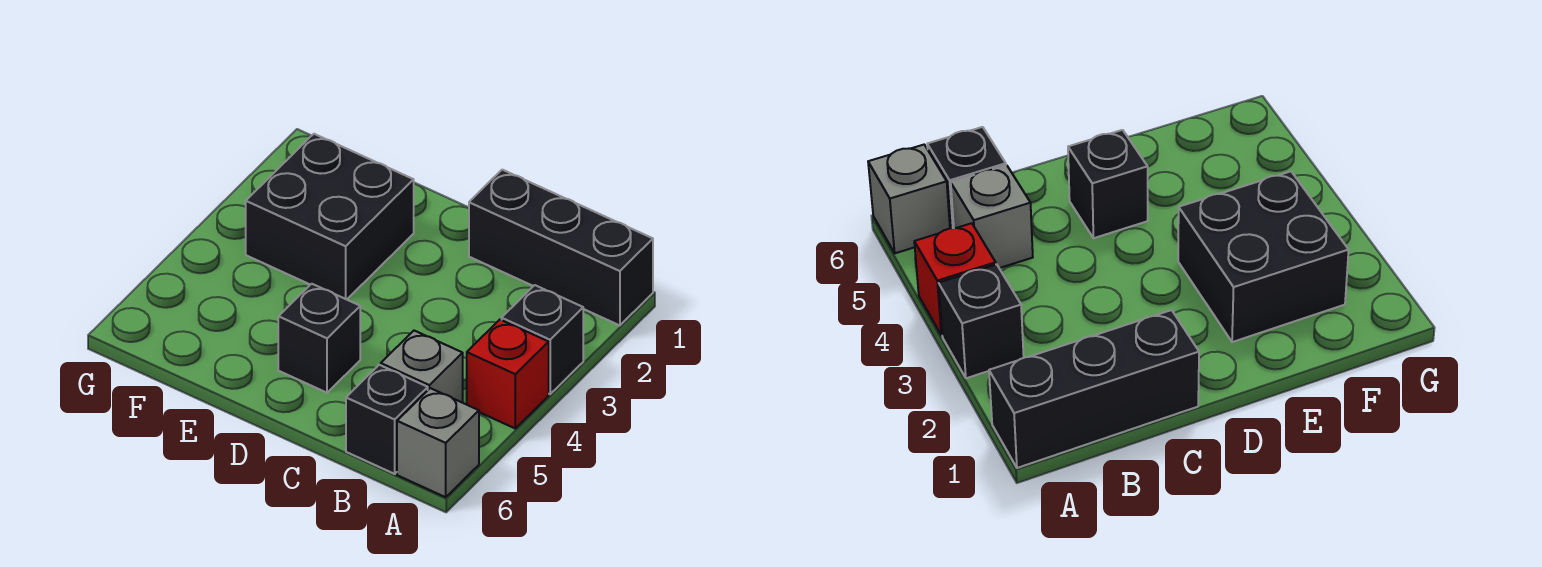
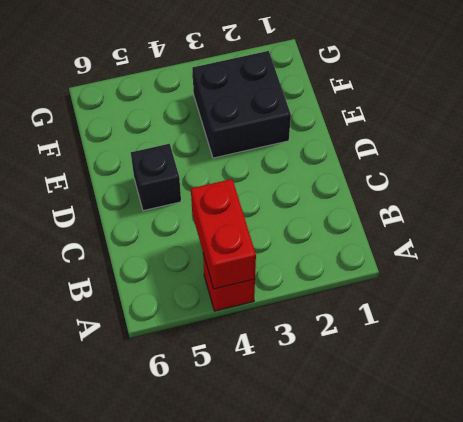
red 1x2 brick [191,179,256,289] -> none
none -> black 1x3 brick [469,170,653,325]
none -> black 1x1 brick [502,285,583,394]

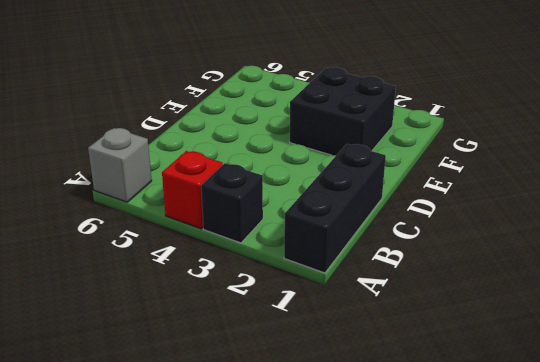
none -> grey 1x1 brick [381,331,463,403]
none -> black 1x1 brick [346,365,428,474]

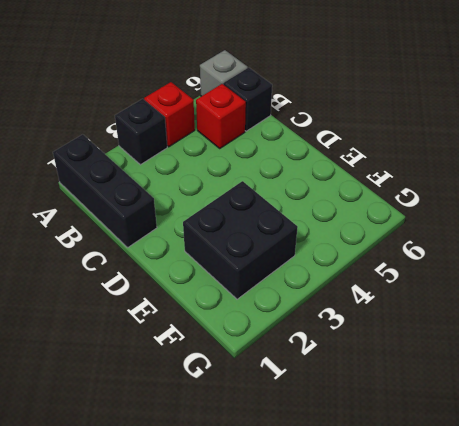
red 1x1 brick [196,84,246,148] -> grey 1x1 brick [381,331,463,403]
none -> black 1x1 brick [278,284,360,393]

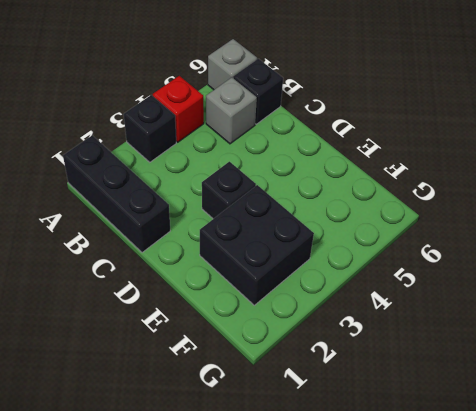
black 1x1 brick [202,162,256,219] -> black 1x1 brick moved to [278,284,360,393]

